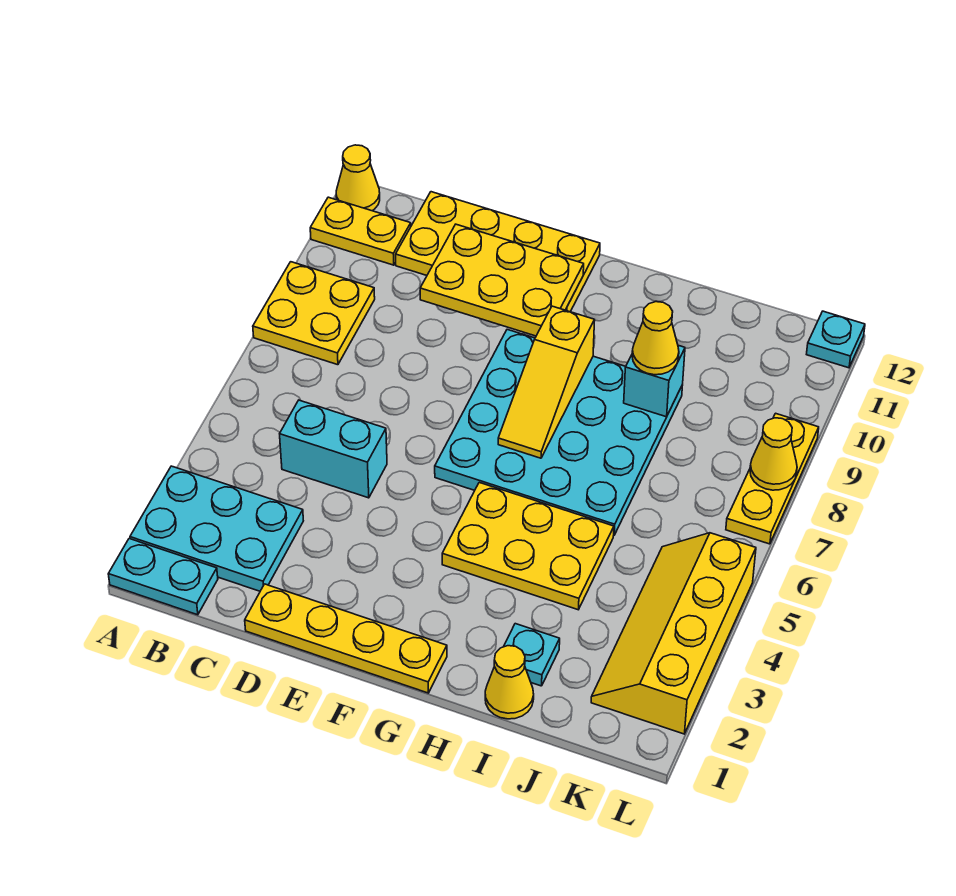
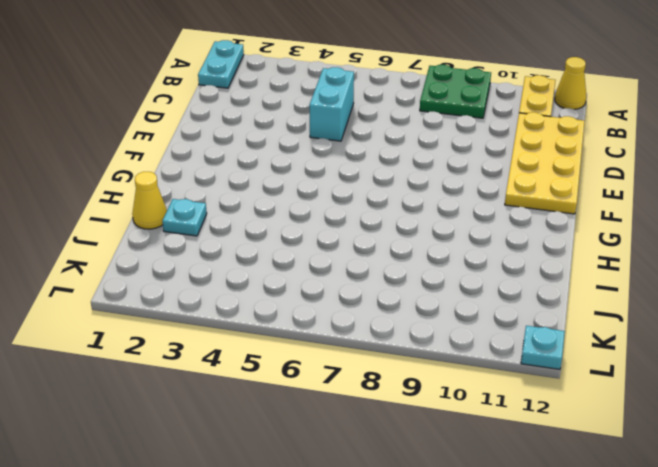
green 2x2 plate [420,65,491,118] -> yellow 2x2 plate [253,262,375,365]
none -> cyan 2x3 plate [130,466,303,591]
none -> yellow 1x4 plate [245,584,447,693]
none -> cyan 4x4 plate [435,329,683,535]

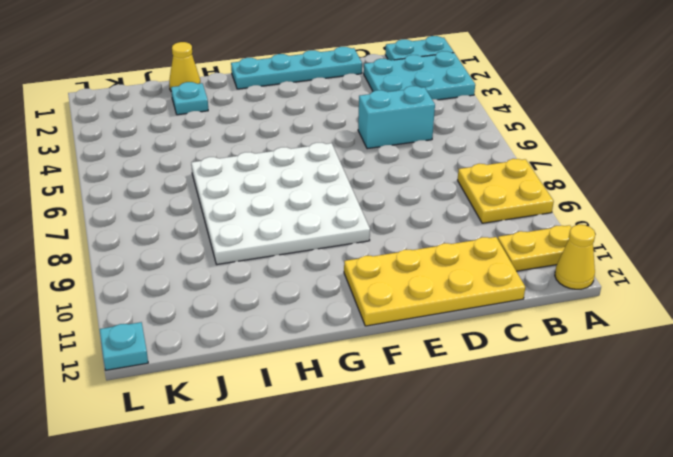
cyan 1x4 plate [231,47,362,89] -> yellow 1x4 plate [245,584,447,693]
white 4x4 plate [191,143,370,264] -> cyan 4x4 plate [435,329,683,535]
none -> yellow 2x3 plate [442,483,614,610]
none -> yellow 2x4 slope [591,533,756,734]
none -> yellow 1x3 plate [726,413,819,544]

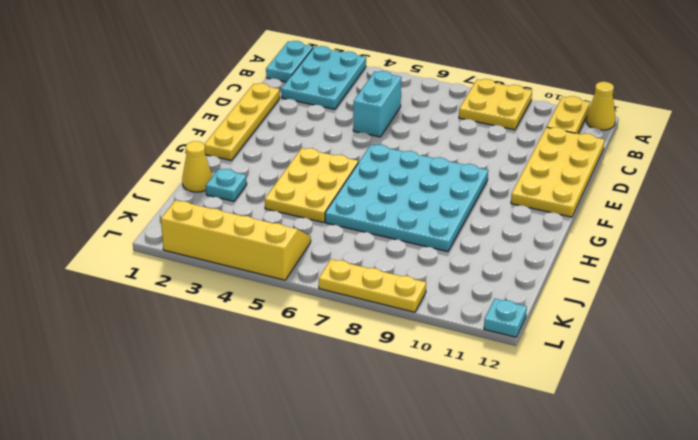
none -> yellow 2x3 plate [420,224,584,336]
none -> yellow 1x3 slope [498,306,595,458]
none -> cyan 1x1 brick [624,345,685,417]

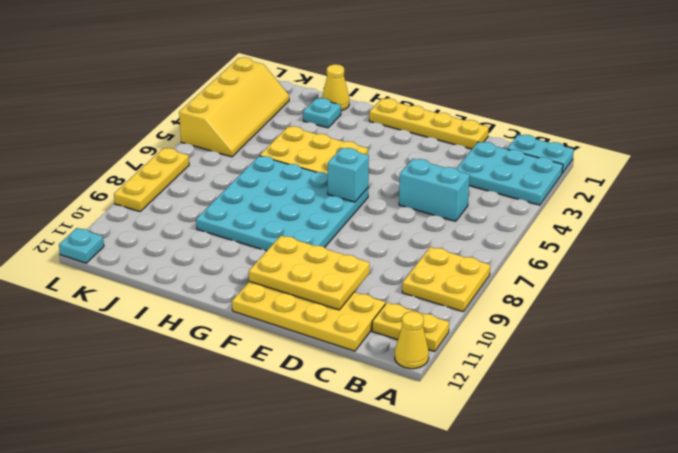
cyan 1x1 brick [328,148,369,202] -> cyan 1x1 brick moved to [624,345,685,417]
none -> yellow 1x3 slope [498,306,595,458]
none -> yellow 1x1 cone [750,418,797,490]
none -> yellow 1x1 cone [632,302,679,375]

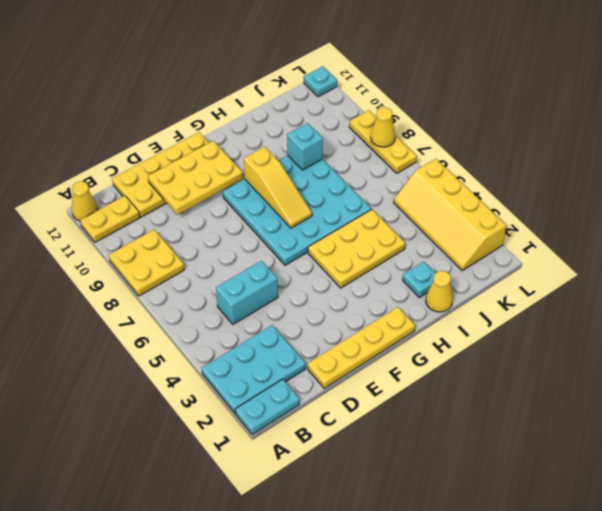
none -> yellow 1x1 cone [632,302,679,375]

